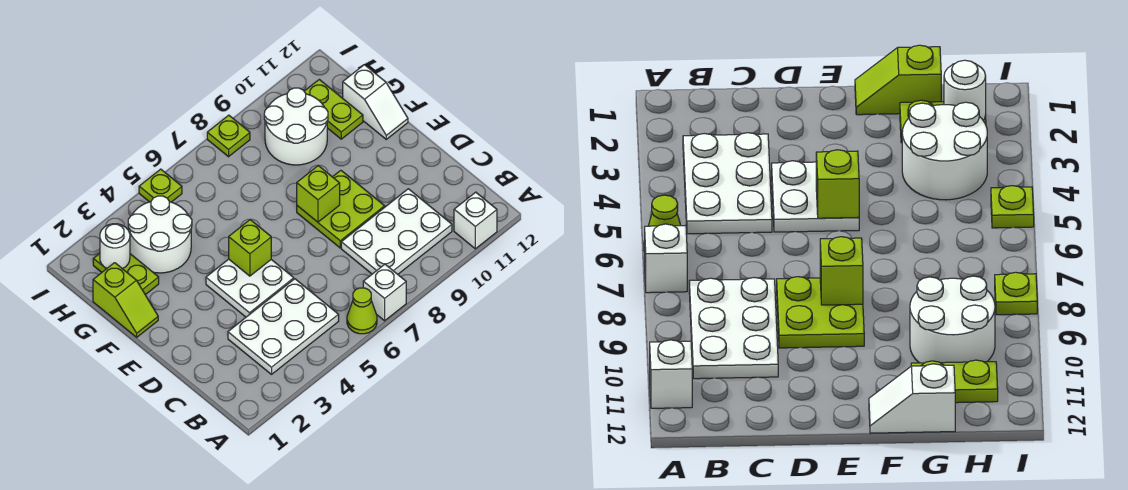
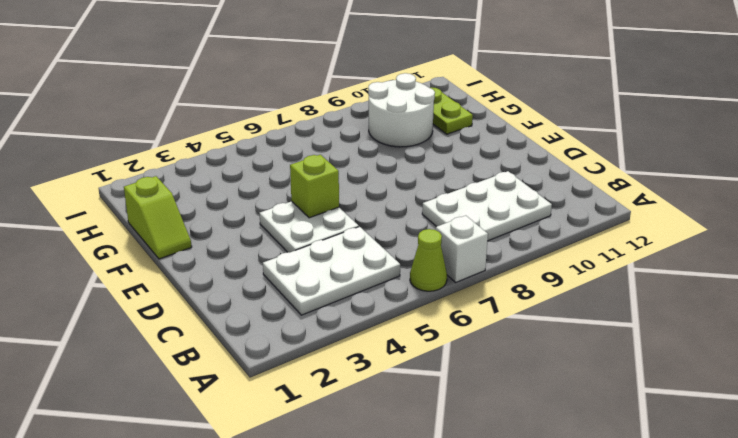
none -> white 1x1 brick [454,192,497,249]
none -> lime 2x2 plate [297,170,385,248]
none -> white 1x2 slope [343,65,408,139]

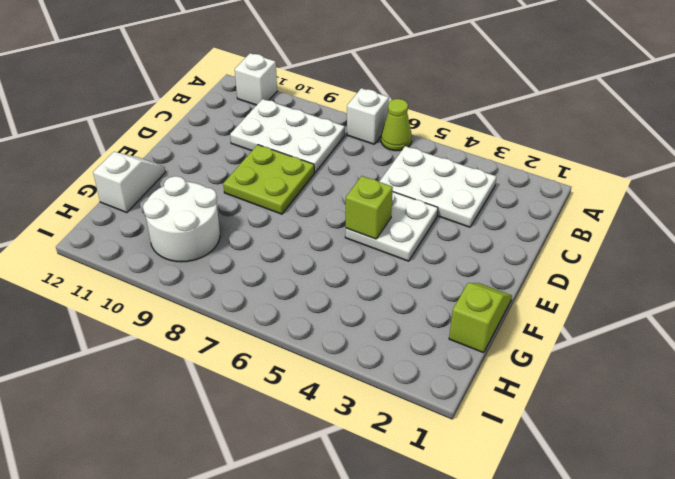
none -> lime 1x2 plate [93,254,159,295]
none -> white 2x2 round brick [128,196,192,273]
none -> lime 1x2 plate [304,79,363,139]

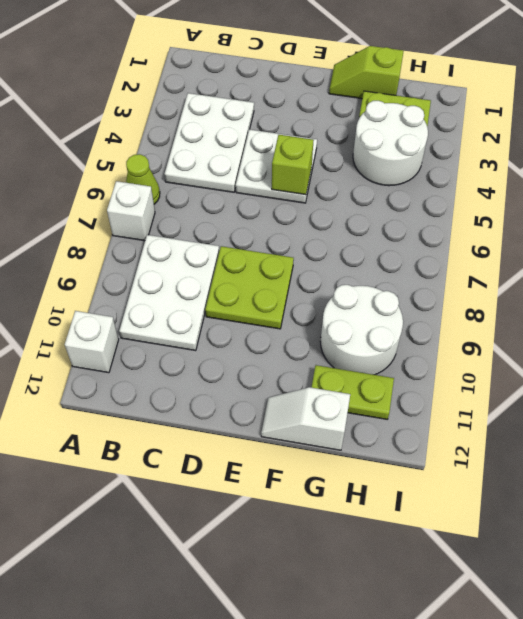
none -> lime 1x1 plate [139,169,182,202]
none -> lime 1x1 plate [207,115,250,157]
none -> lime 1x1 brick [297,166,340,222]

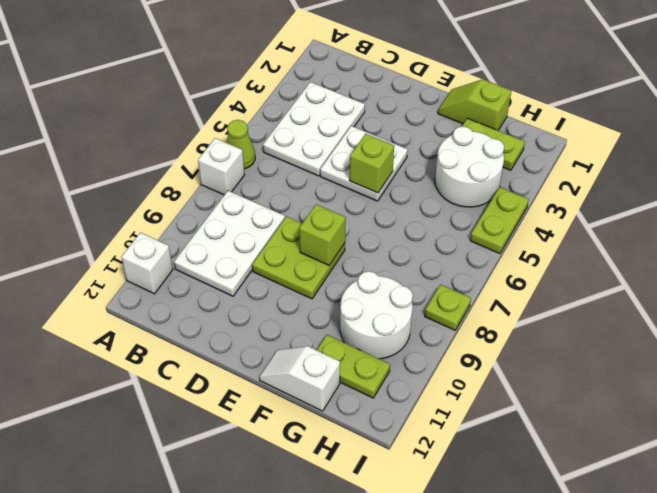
lime 1x2 plate [470,187,529,254] -> lime 1x1 plate [139,169,182,202]
none -> white 1x1 round brick [100,224,130,269]

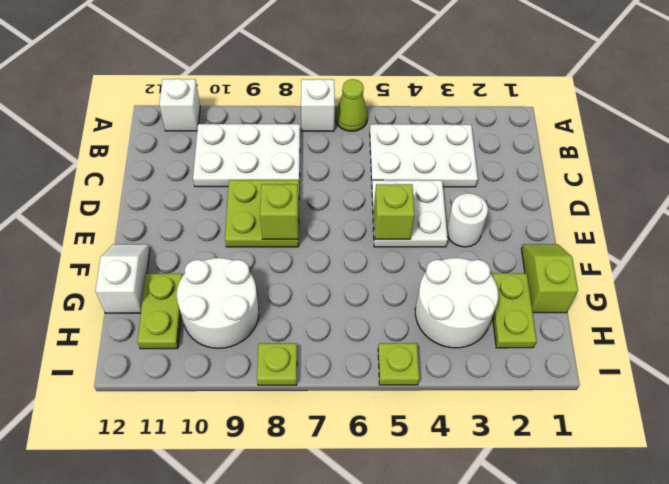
white 1x1 round brick [447,193,488,247] -> white 1x1 round brick moved to [100,224,130,269]

